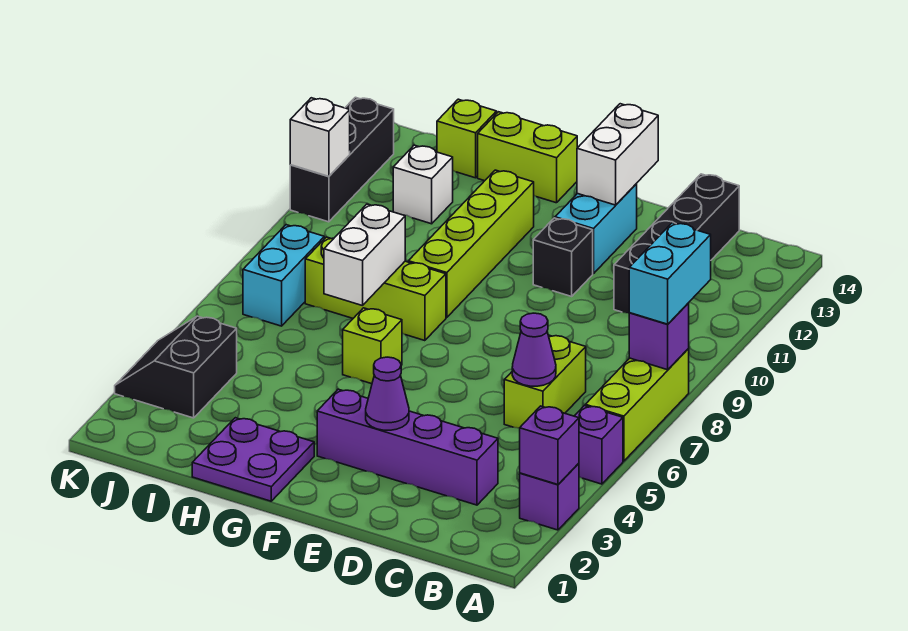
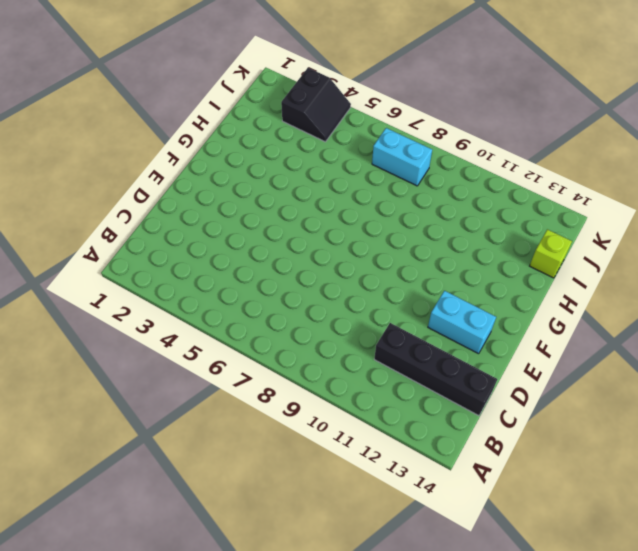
black 2x2 slope [281,68,351,142] -> black 2x2 slope turned to [115,316,237,418]
none -> purple 1x1 brick [520,463,579,530]
none -> purple 1x1 brick [575,406,623,484]
none -> lime 1x3 brick [585,349,689,461]

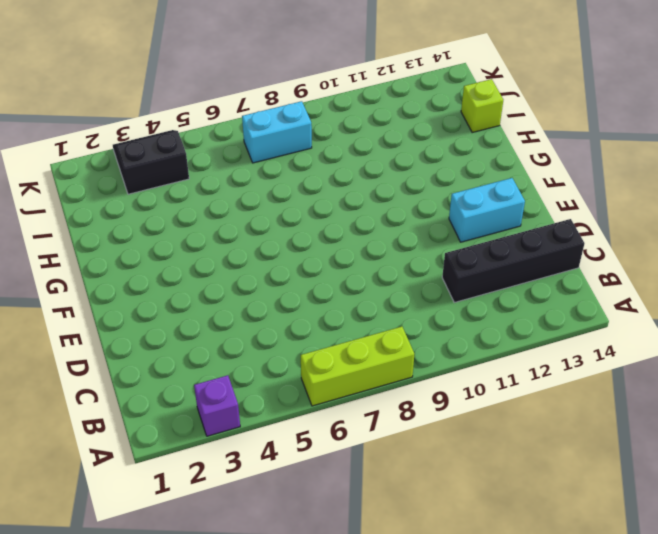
none -> purple 1x1 brick [575,406,623,484]
none -> purple 1x4 brick [317,389,498,505]
none -> lime 1x2 brick [504,335,586,428]

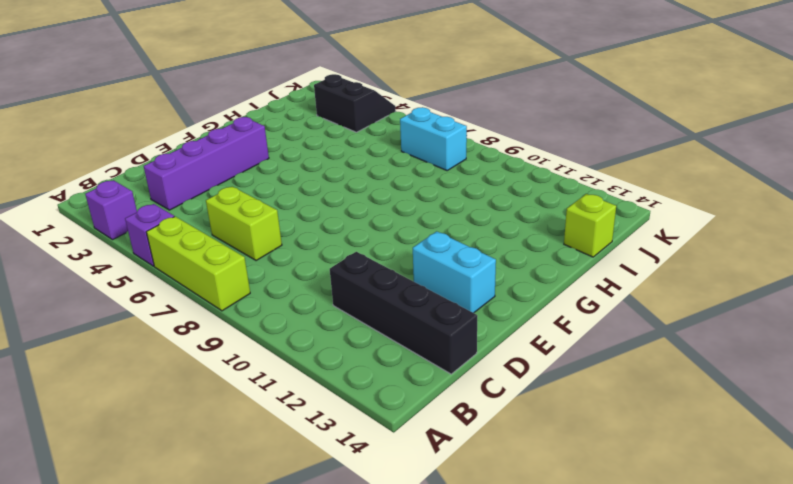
none -> black 1x1 brick [533,218,593,296]
none -> purple 2x2 plate [192,418,314,501]
none -> lime 1x1 brick [343,308,402,384]

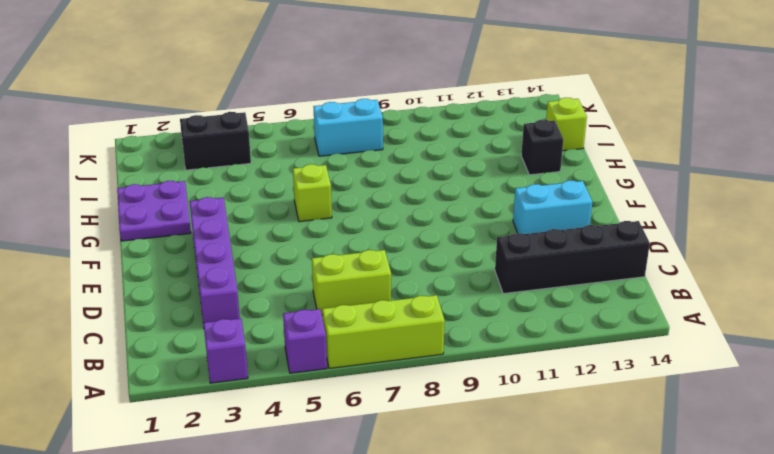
black 1x1 brick [521,120,563,175] -> black 1x1 brick moved to [533,218,593,296]
none -> lime 1x3 brick [305,237,446,341]
none -> lime 1x4 brick [408,170,534,318]
none -> lime 1x2 brick [478,112,577,203]

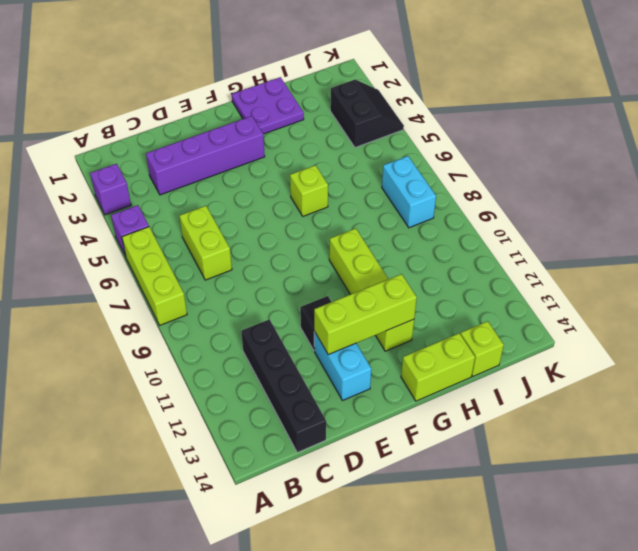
lime 1x3 brick [314,274,417,354] -> lime 1x3 brick moved to [305,237,446,341]
none -> white 1x1 brick [393,145,453,224]
none -> black 1x3 brick [290,97,394,222]
none -> purple 1x1 brick [520,406,579,485]

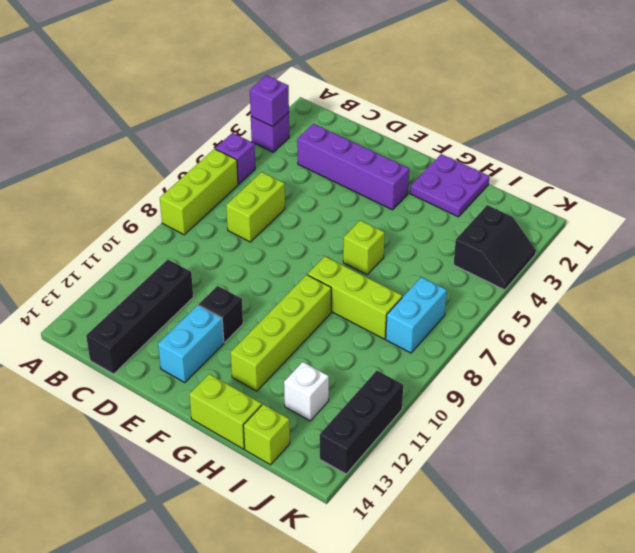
none -> purple 1x1 brick [629,303,689,370]
none -> purple 1x1 cone [512,313,556,386]
none -> purple 1x1 cone [366,357,409,430]

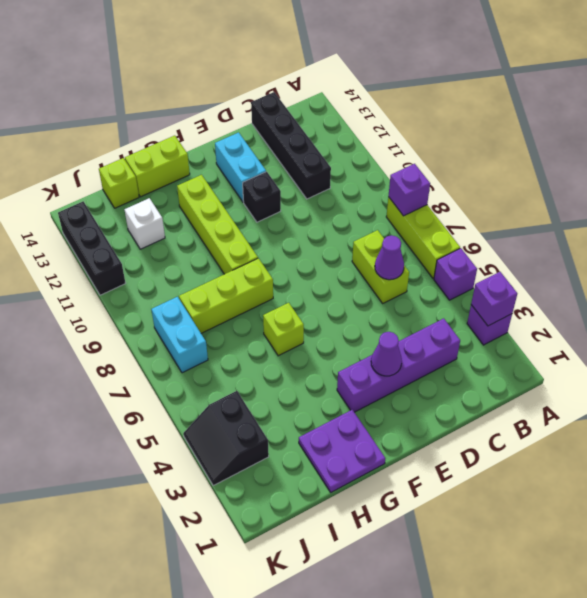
none -> white 1x2 brick [577,104,658,205]
none -> white 1x2 brick [324,204,405,306]
none -> white 1x1 brick [290,98,350,176]

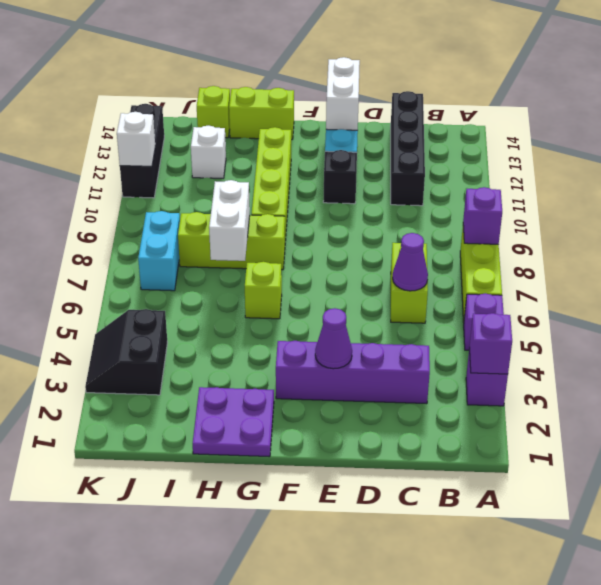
none -> cyan 1x2 brick [629,223,711,324]

